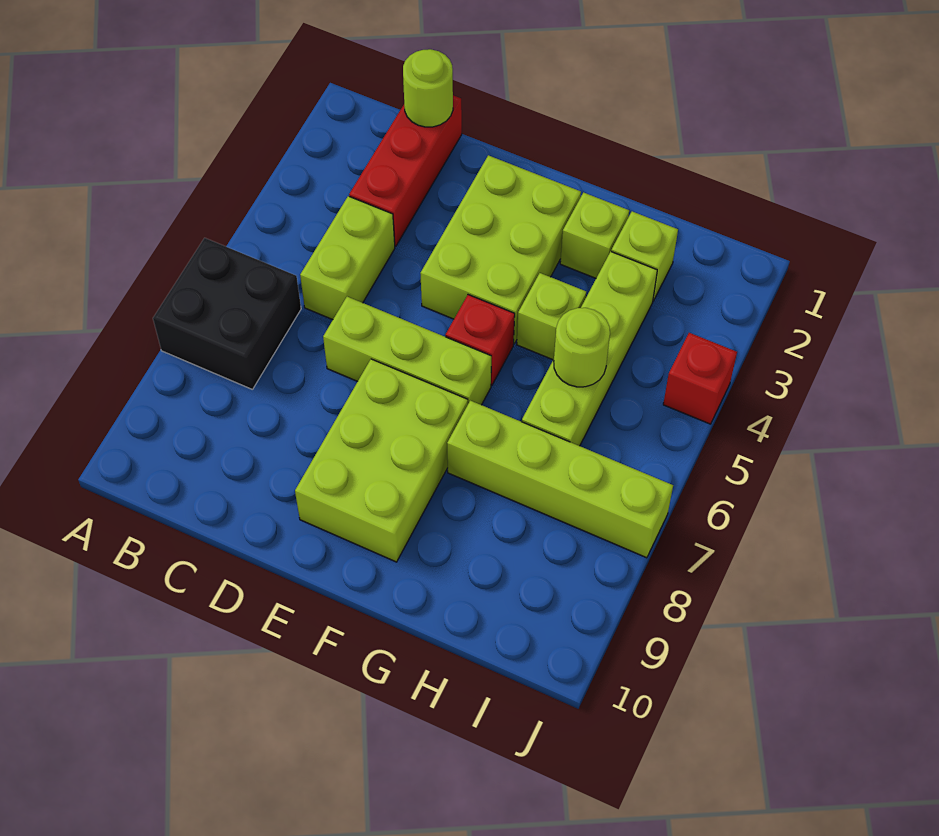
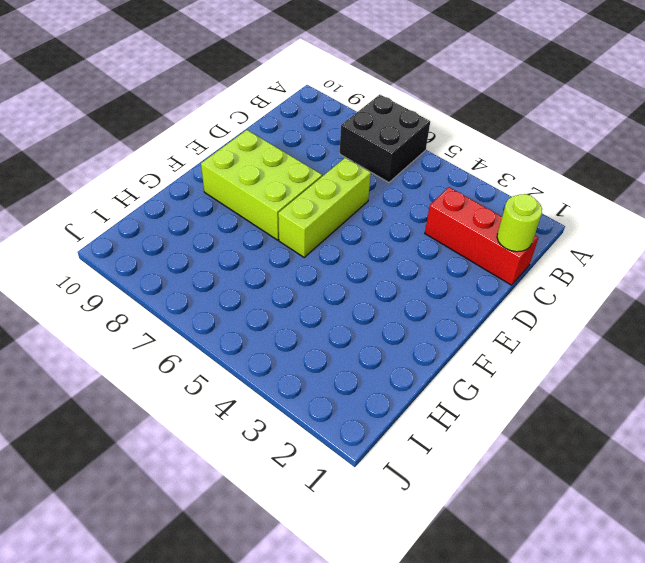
none -> lime 1x2 brick [300,196,395,320]
none -> lime 2x3 brick [420,155,581,344]
none -> red 1x1 brick [445,295,515,386]

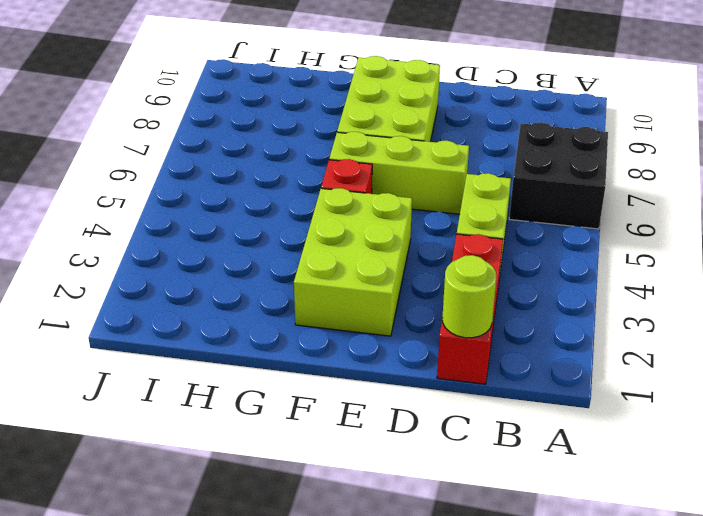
none -> lime 1x1 brick [560,193,629,278]
none -> lime 1x1 brick [517,273,586,360]
none -> lime 1x4 brick [447,401,673,558]

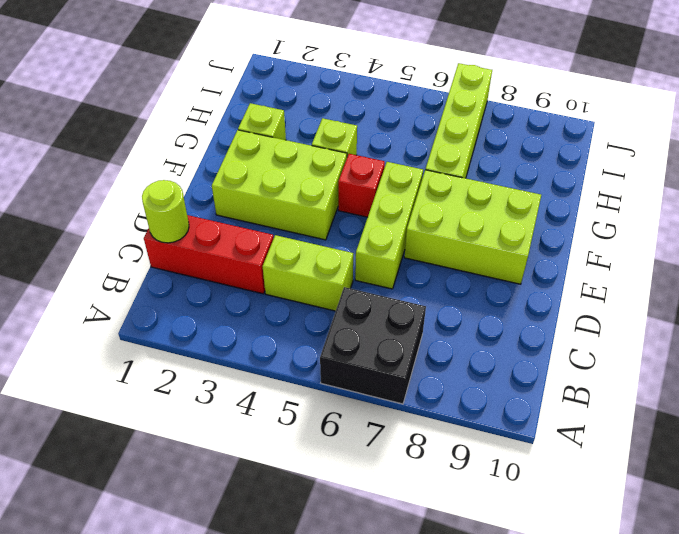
none -> lime 1x1 brick [611,211,678,301]
none -> lime 1x4 brick [521,252,657,446]
none -> red 1x1 brick [663,333,737,424]

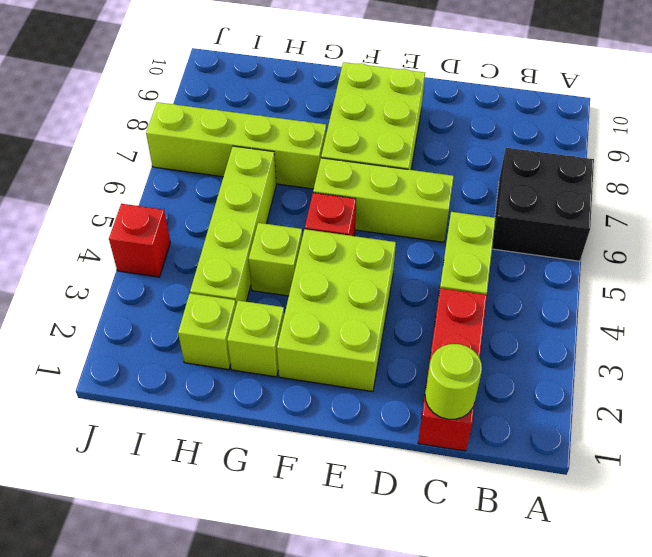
none -> lime 1x1 round brick [554,308,610,387]

